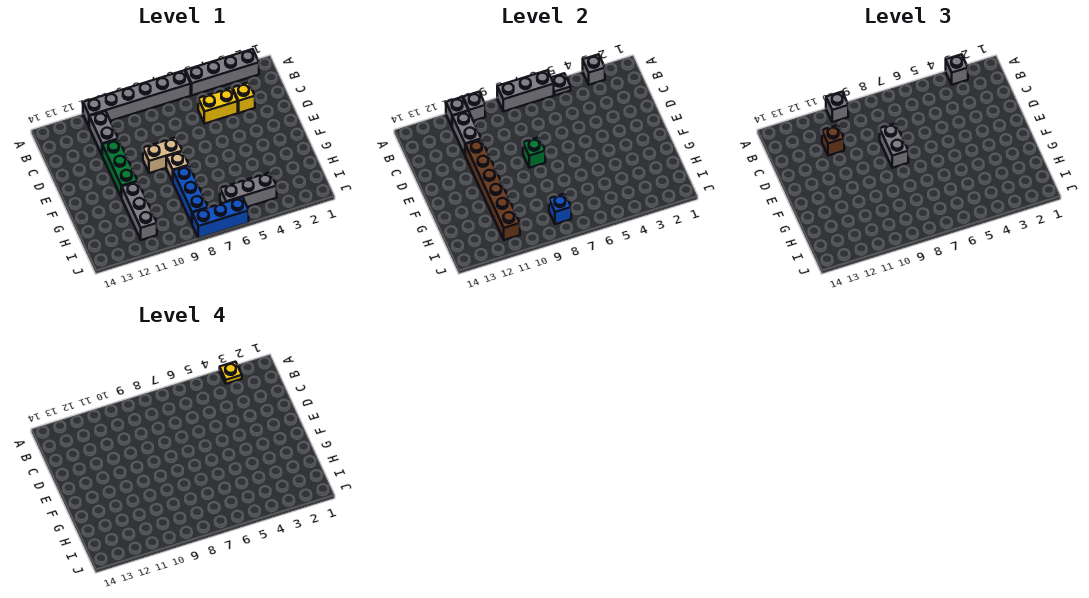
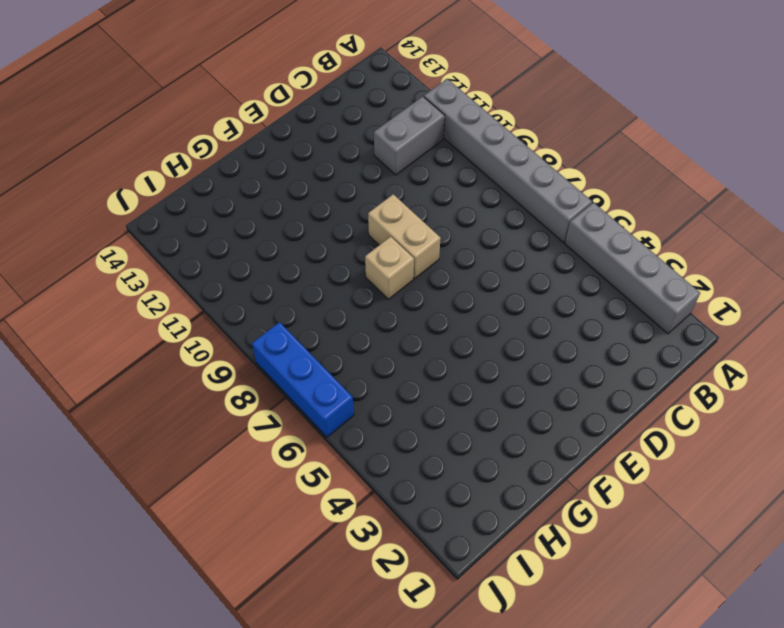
none -> yellow 1x1 brick [232,83,255,113]
none -> yellow 1x2 brick [198,88,238,123]
none -> green 1x3 brick [102,139,138,198]

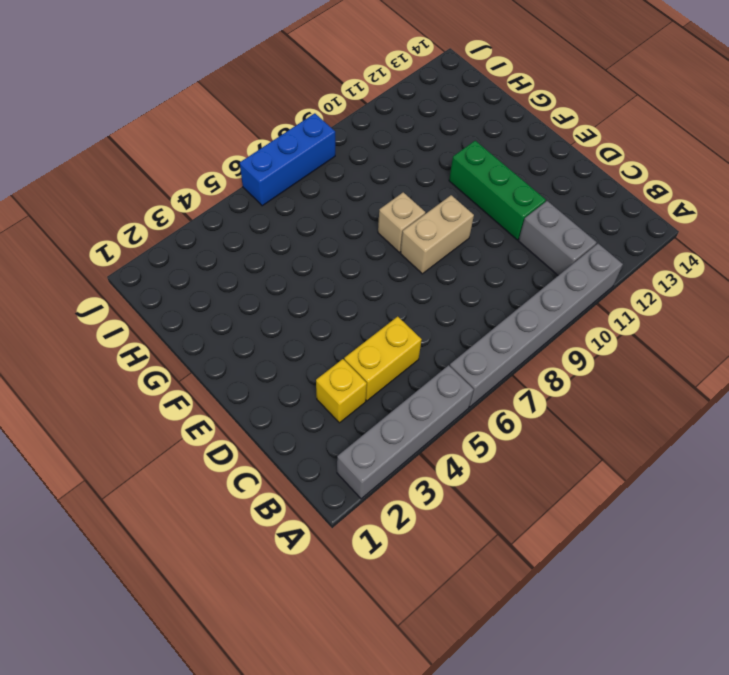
none -> blue 1x3 brick [173,166,208,223]
none -> grey 1x3 brick [122,182,157,240]
none -> grey 1x3 brick [220,173,277,207]

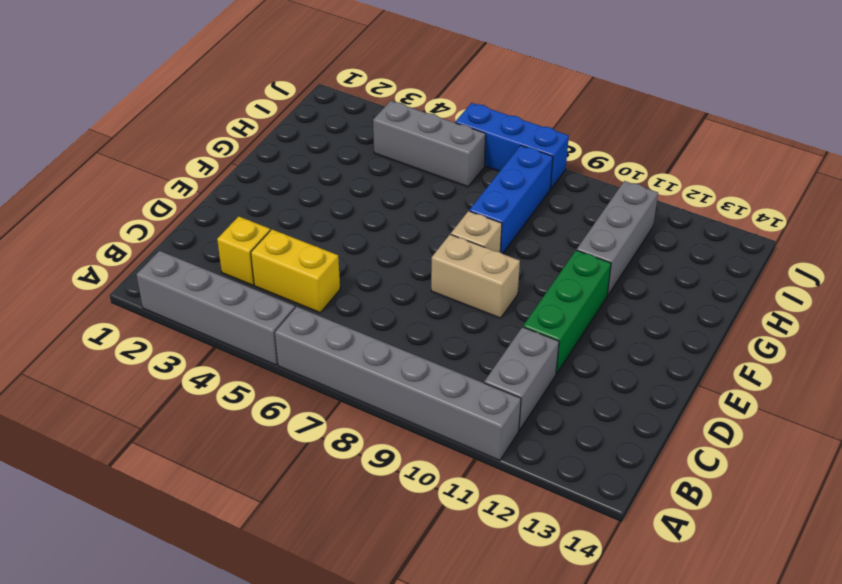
none -> grey 1x1 brick [583,54,605,85]
none -> grey 1x1 plate [551,73,571,95]
none -> grey 1x3 brick [497,70,554,111]

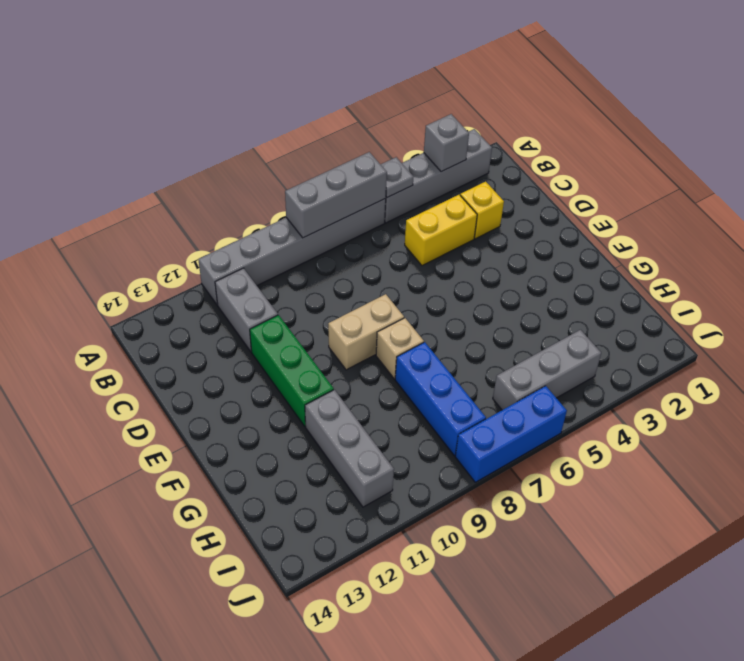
none -> grey 1x1 brick [463,92,485,121]
none -> grey 1x1 brick [446,97,468,126]
none -> grey 1x2 brick [452,111,481,154]

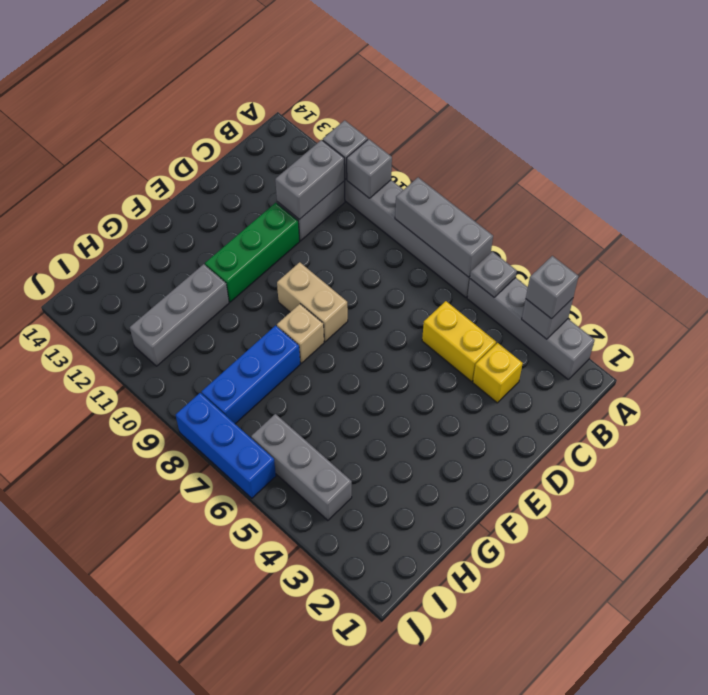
none -> brown 1x6 brick [465,139,520,240]
none -> green 1x1 brick [523,137,545,168]
none -> blue 1x1 brick [549,194,571,224]

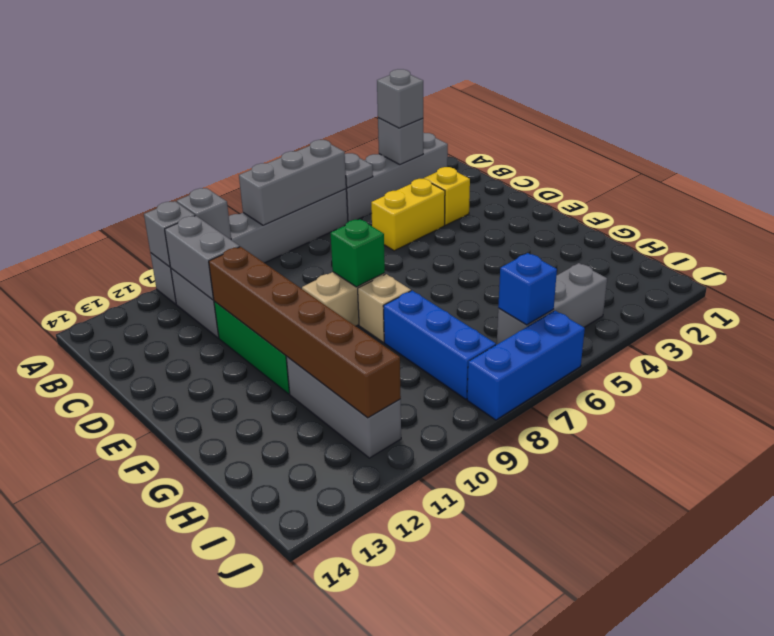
blue 1x1 brick [498,253,557,325] -> blue 1x1 brick moved to [549,194,571,224]
none -> grey 1x1 brick [826,92,848,122]
none -> brown 1x1 brick [822,125,844,156]
none -> grey 1x2 brick [880,123,908,168]

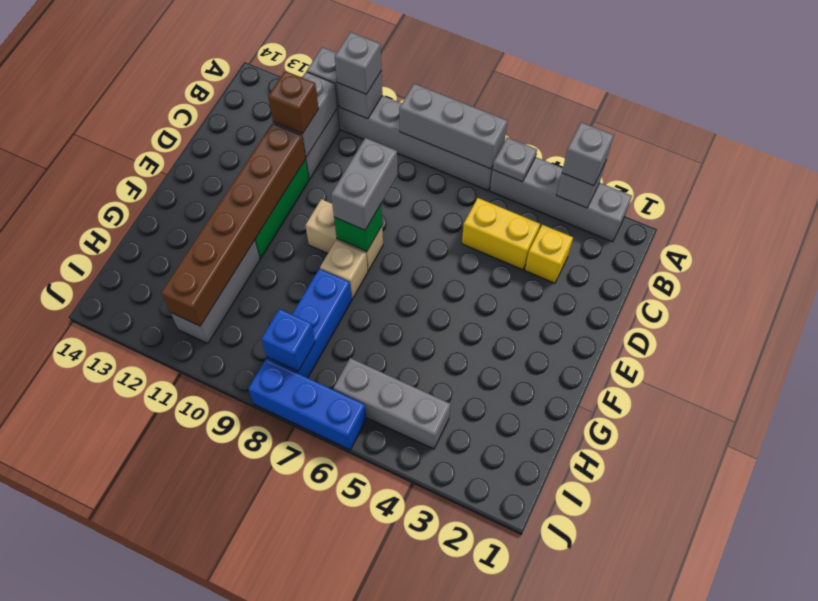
none -> yellow 1x1 plate [220,362,242,384]

